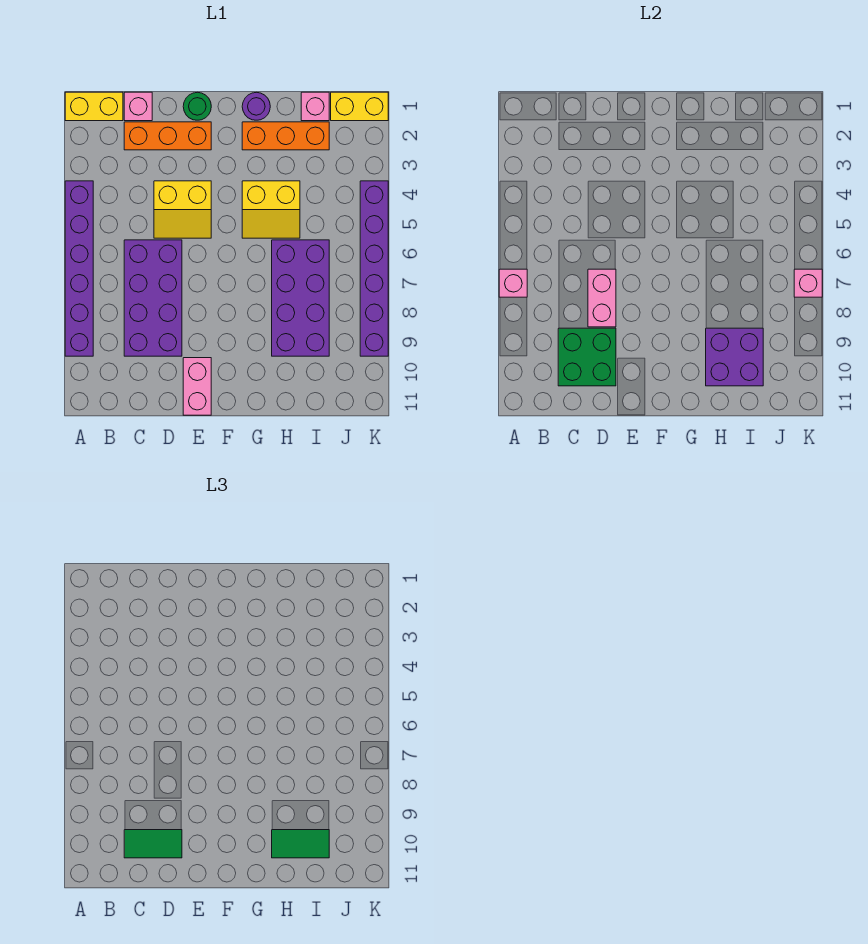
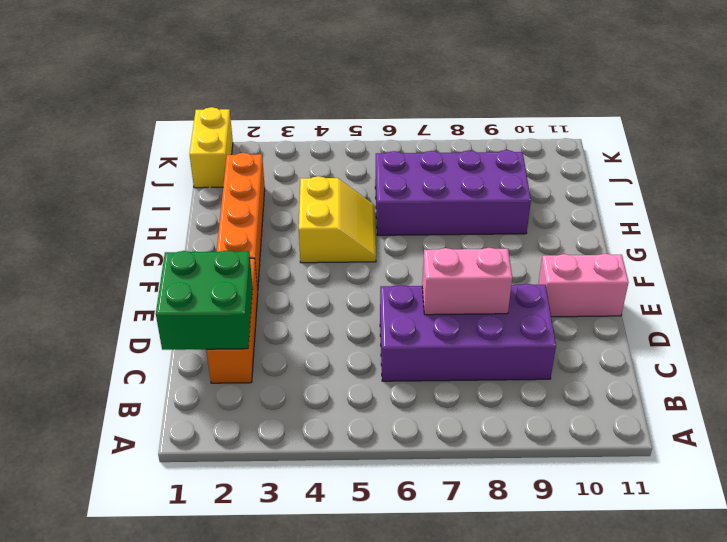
green 2x2 brick [156,250,253,350] -> green 2x2 brick moved to [558,328,616,386]
orange 1x4 brick [217,153,265,289] -> orange 1x3 brick [242,122,329,150]
none -> yellow 1x2 brick [65,92,123,121]
none -> purple 1x6 brick [65,181,93,356]
none -> pink 1x1 brick [124,92,152,121]

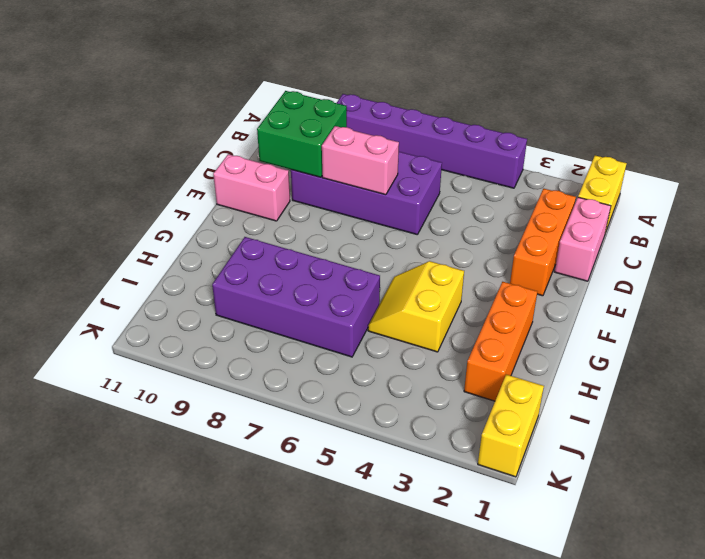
pink 1x2 brick [554,197,611,281] -> pink 1x1 brick [124,92,152,121]
none -> yellow 2x2 slope [154,181,211,238]
none -> green 1x1 round brick [183,92,211,120]
none -> purple 1x1 round brick [242,92,270,120]

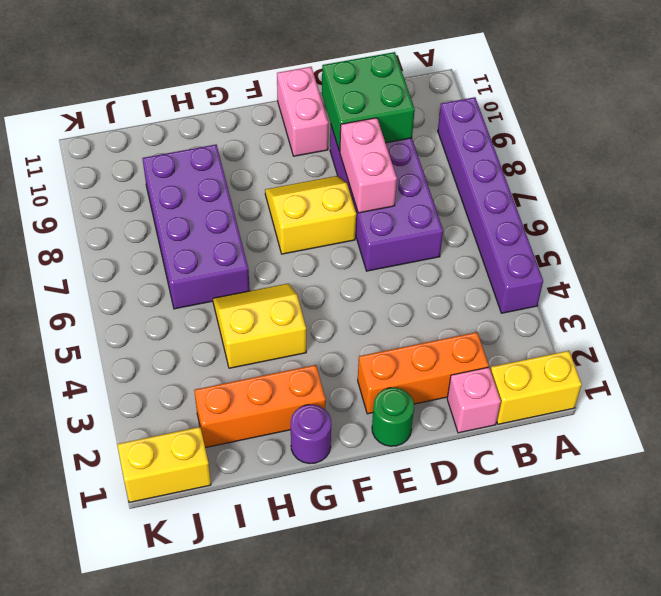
yellow 2x2 slope [265,176,356,254] -> yellow 2x2 slope moved to [154,181,211,238]
none -> pink 1x1 brick [301,92,329,121]
none -> purple 1x6 brick [360,181,388,356]
none -> pink 1x1 brick [499,269,527,297]

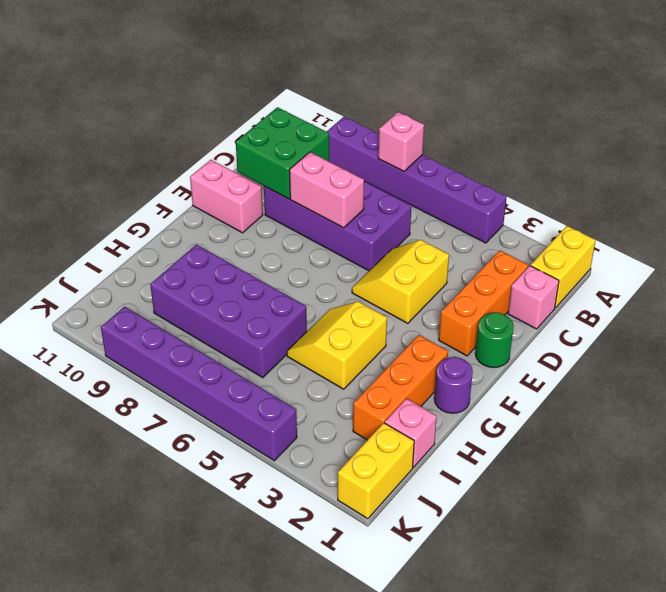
none -> purple 2x2 brick [706,328,763,386]
none -> pink 1x1 brick [794,269,822,297]
none -> green 1x2 tile [124,830,182,858]

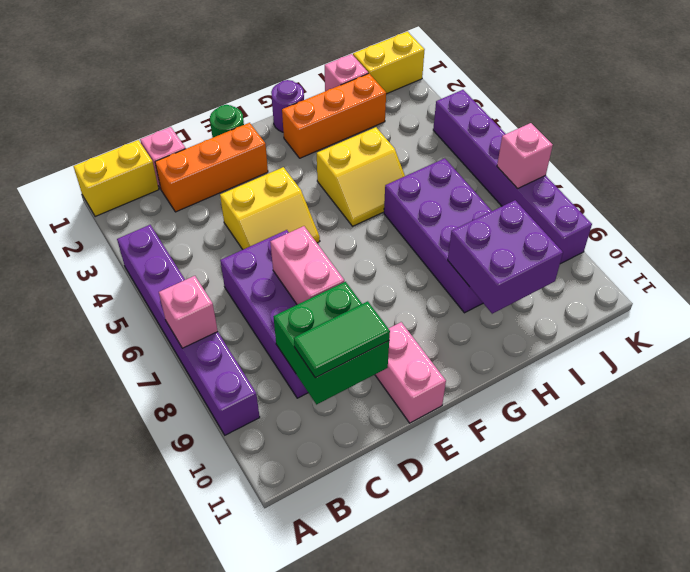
none -> green 1x2 tile [272,830,329,858]

